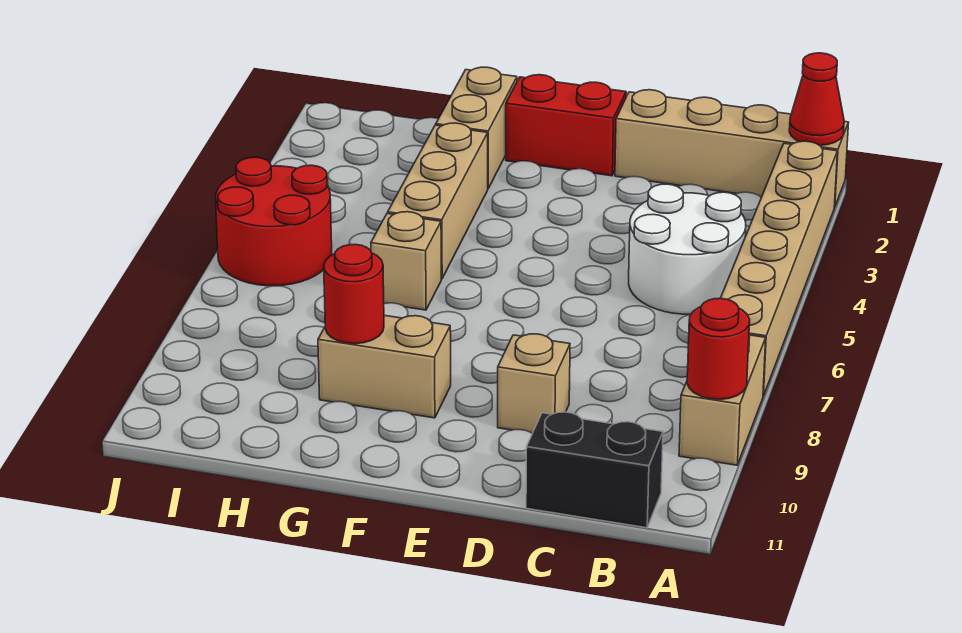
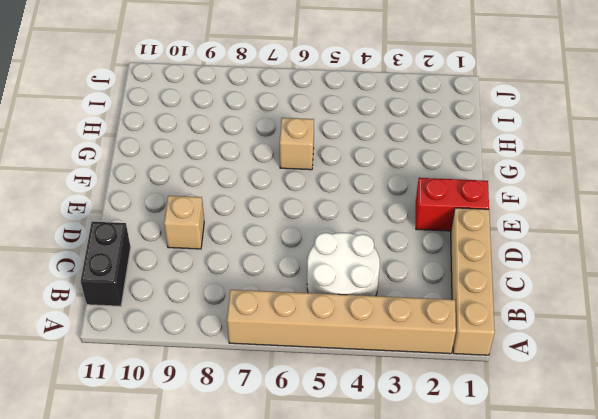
red 1x2 brick [416,178,489,231] -> red 1x2 brick turned to [506,75,626,176]
none -> tan 1x2 brick [679,335,766,465]
none -> tan 1x2 brick [318,315,451,418]
none -> tan 1x2 brick [436,67,517,188]

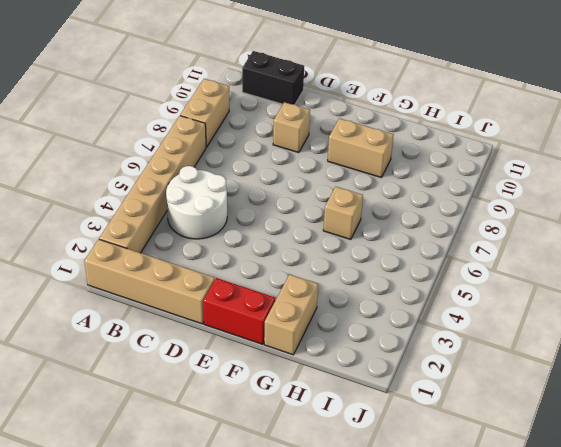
none -> tan 1x3 brick [388,123,488,279]
none -> red 2x2 round brick [215,157,332,286]
none -> red 1x1 cone [789,53,844,145]

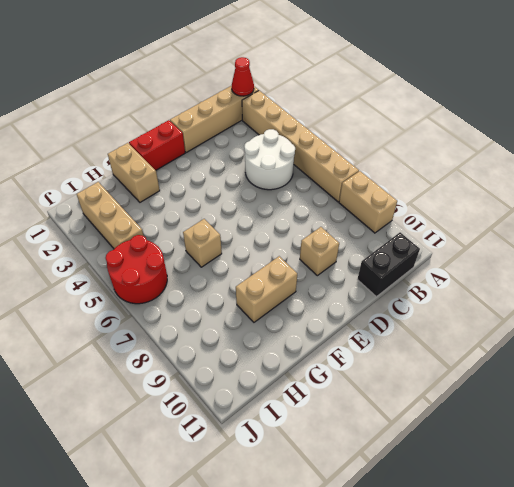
tan 1x3 brick [77,182,144,249] -> tan 1x3 brick moved to [388,123,488,279]
none -> red 1x1 round brick [687,298,750,400]
none -> red 1x1 round brick [324,244,384,344]

